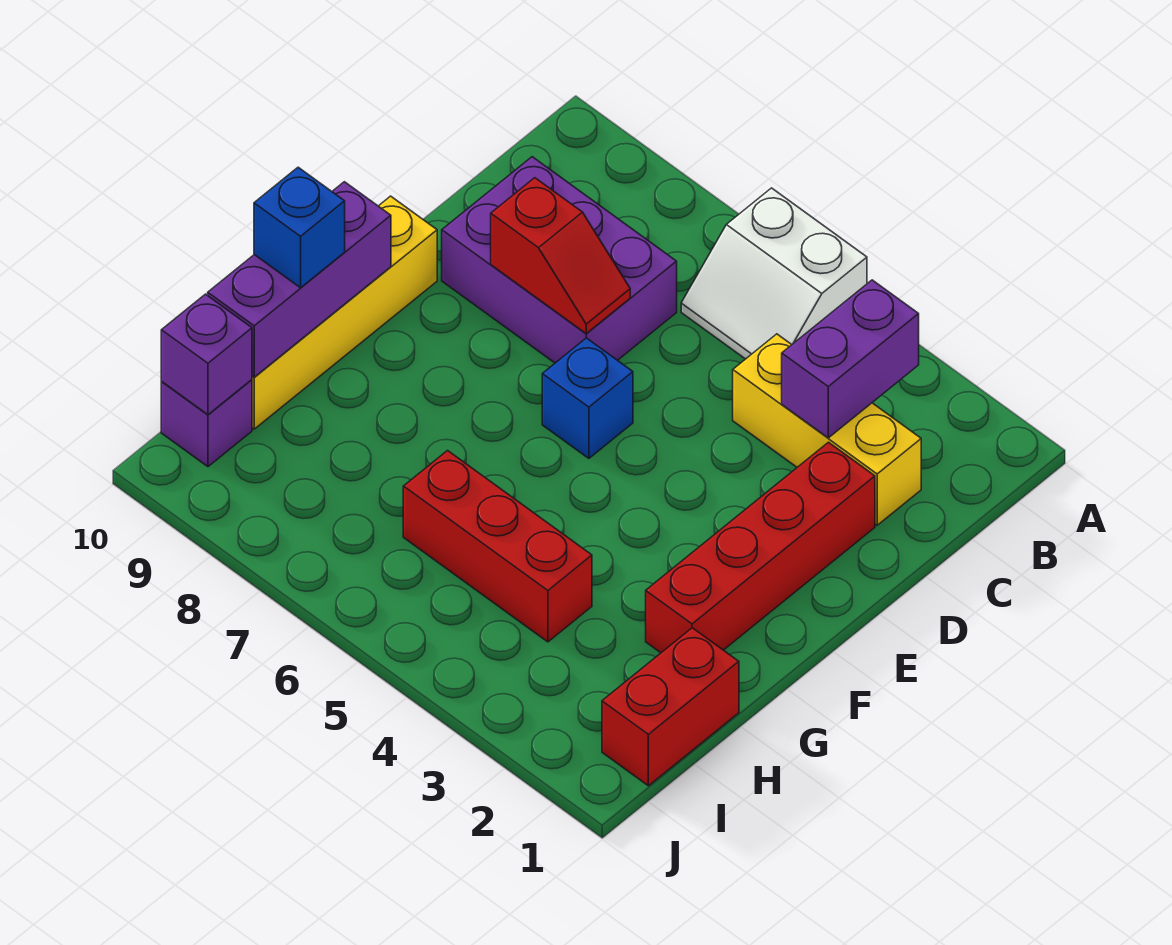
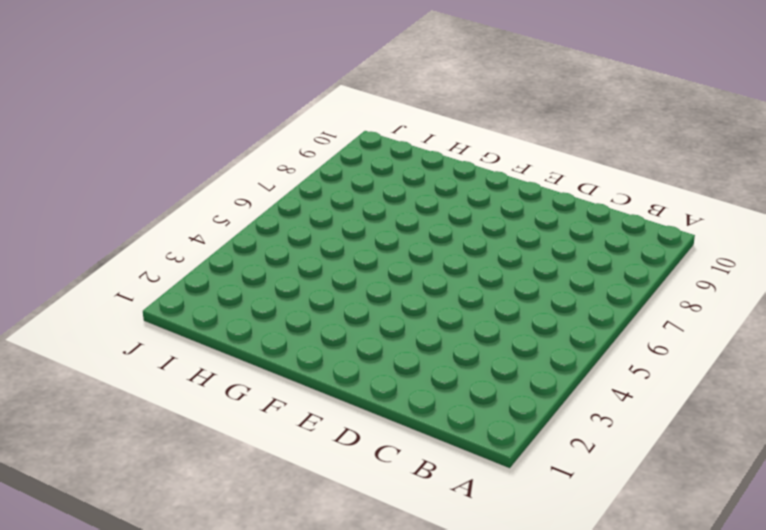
none -> white 2x2 slope [681,188,867,359]
none -> yellow 1x3 brick [733,334,921,525]
none -> purple 2x3 brick [442,157,677,363]

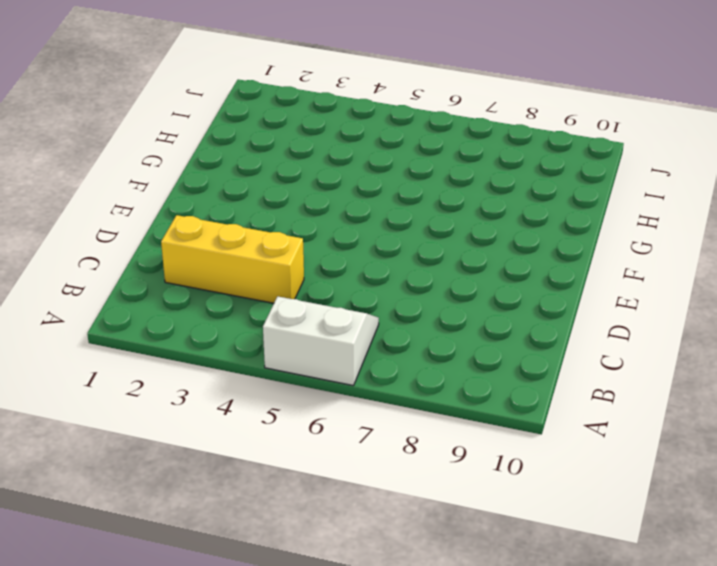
none -> purple 2x3 brick [442,157,677,363]
none -> red 1x4 brick [646,442,875,653]
none -> blue 1x1 brick [542,338,633,458]

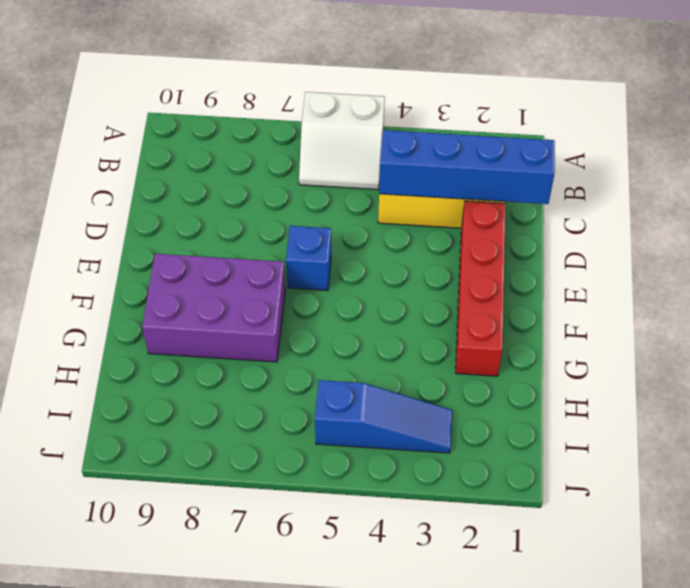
blue 1x4 brick [379,130,555,204] -> purple 1x2 brick [782,280,919,438]
purple 2x3 brick [142,254,285,362] -> purple 2x3 brick moved to [442,157,677,363]
blue 1x3 slope [315,380,452,453] -> none
none -> yellow 1x4 brick [252,196,437,429]
none -> red 1x2 brick [602,628,739,786]
none -> red 1x3 brick [403,451,592,642]

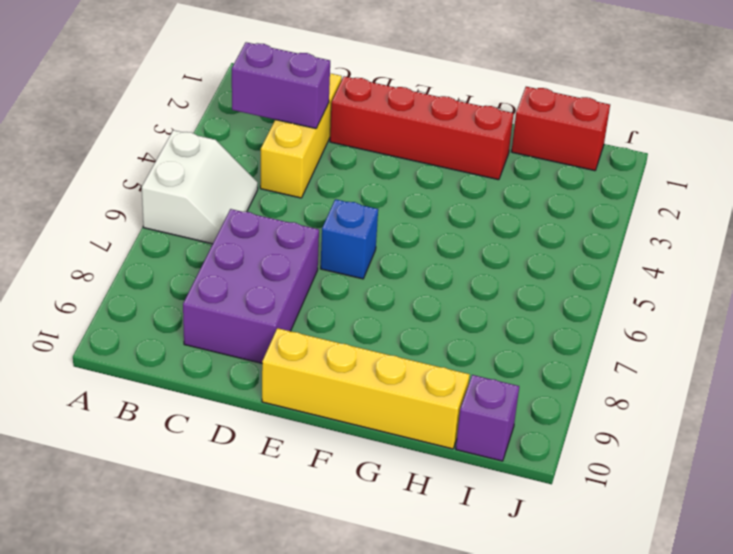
none -> red 1x3 brick [403,451,592,642]
none -> red 1x2 slope [491,178,630,333]
none -> purple 1x3 brick [208,182,391,377]

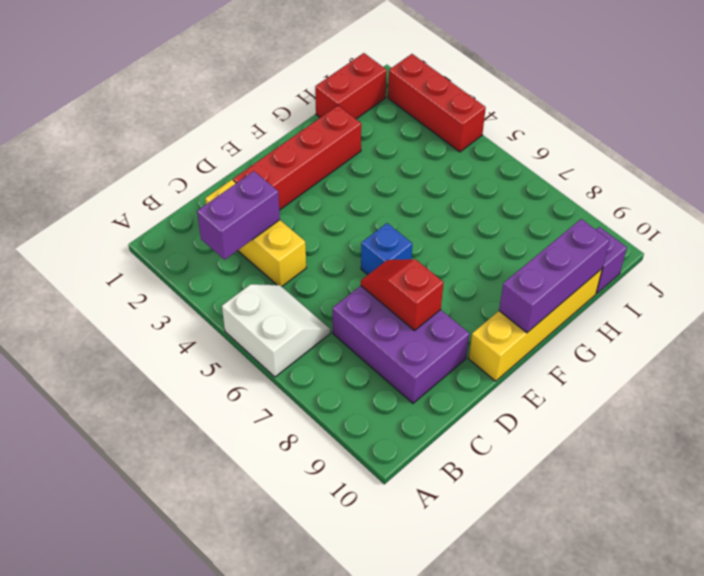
red 1x3 brick [388,54,486,152] -> red 1x3 brick moved to [403,451,592,642]
none -> purple 1x1 brick [161,294,252,415]
none -> blue 1x1 brick [254,167,345,288]

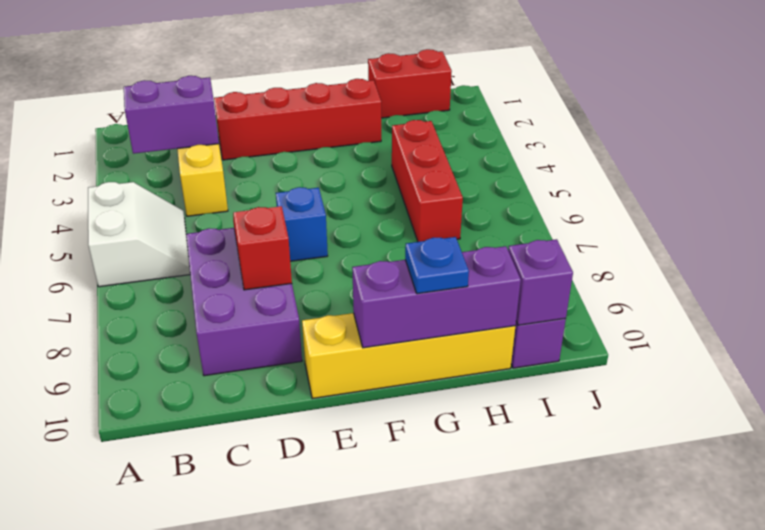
blue 1x1 plate [405,237,469,294] -> blue 1x1 brick [254,167,345,288]

